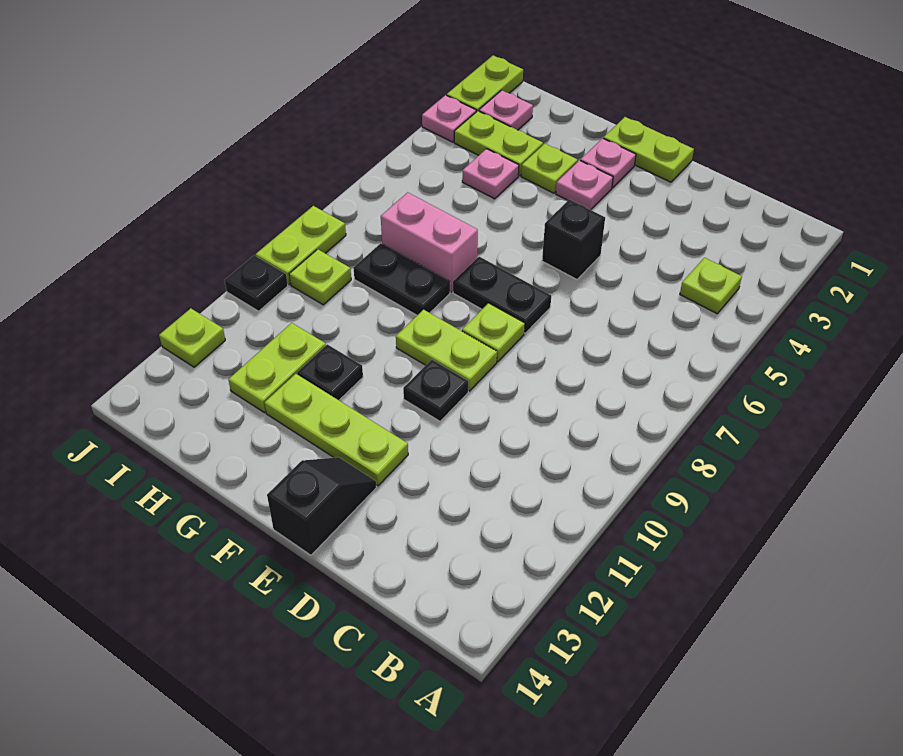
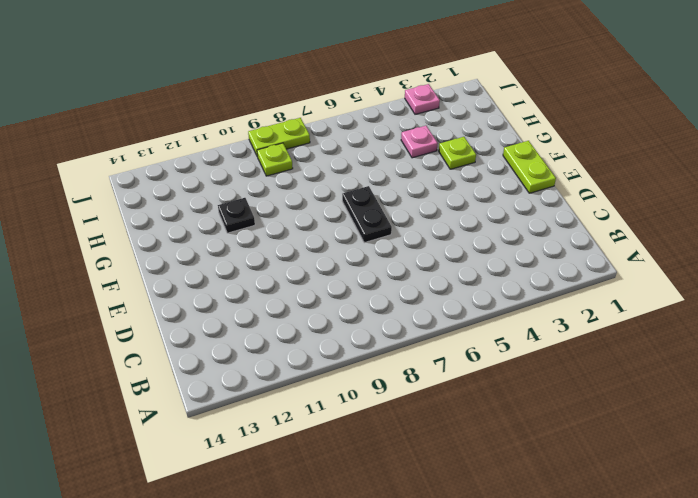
none -> lime 1x1 plate [680,258,742,314]
none -> black 1x1 brick [542,199,605,279]
none -> lime 1x1 plate [462,303,525,362]

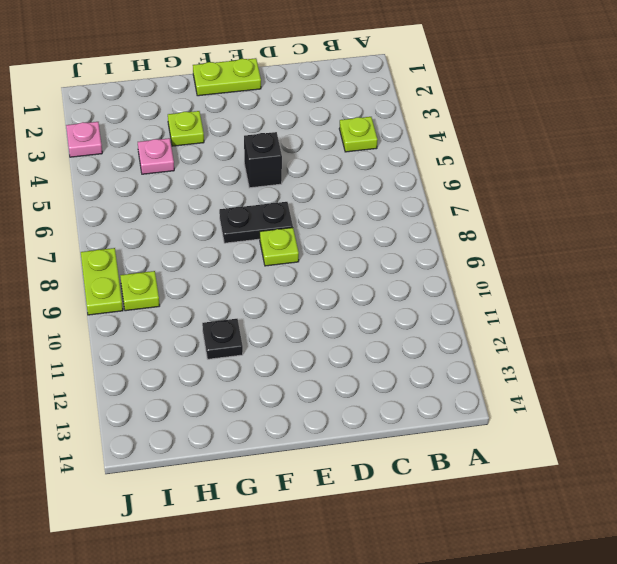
none -> lime 1x2 plate [396,310,497,391]
none -> black 1x1 plate [403,360,468,421]
none -> lime 1x3 plate [265,374,408,486]

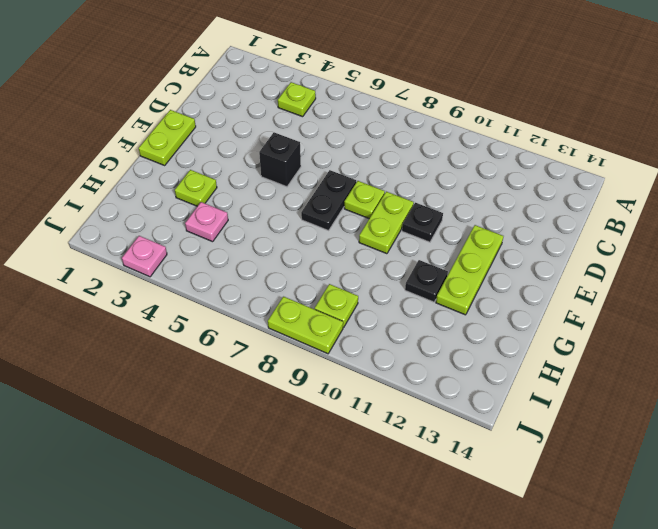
none -> black 1x2 slope [267,457,377,555]
none -> pink 1x1 plate [580,138,636,188]
none -> pink 1x1 plate [556,161,613,210]

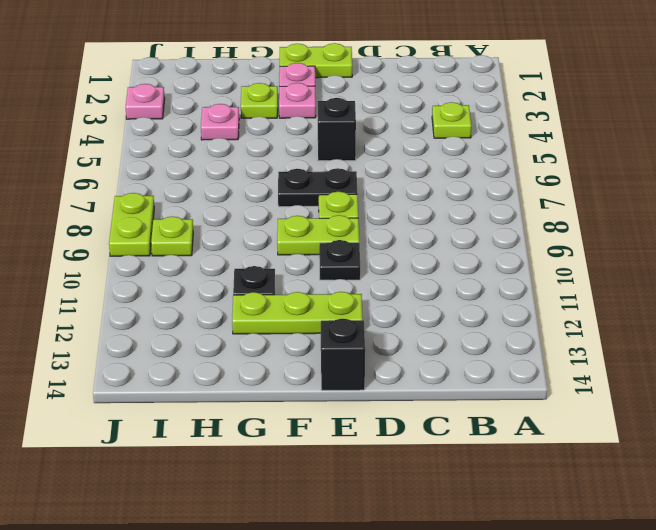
none -> pink 1x2 brick [381,192,478,292]
none -> black 1x2 plate [354,243,450,315]
none -> lime 1x2 plate [454,111,543,176]

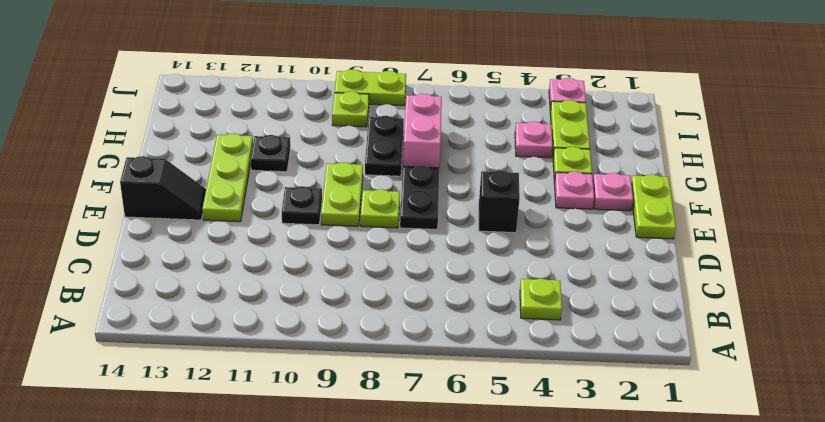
none -> lime 1x2 plate [228,323,326,413]
none -> pink 1x1 plate [479,90,533,130]
none -> lime 1x2 plate [447,55,523,112]

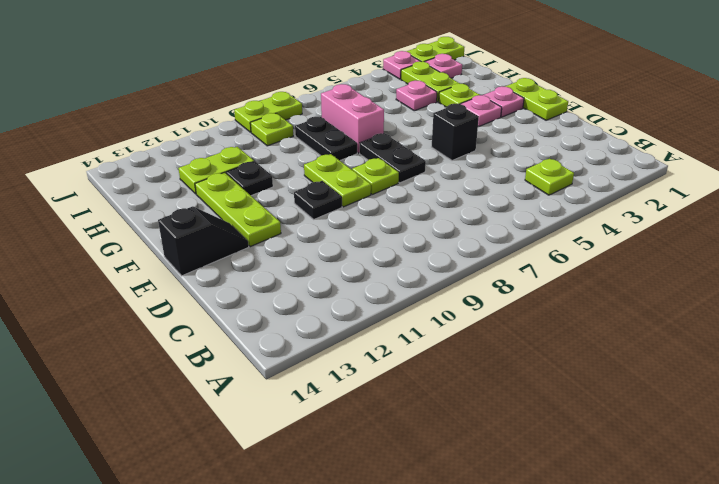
none -> black 1x1 plate [225,255,288,311]
none -> lime 1x1 plate [159,308,225,367]

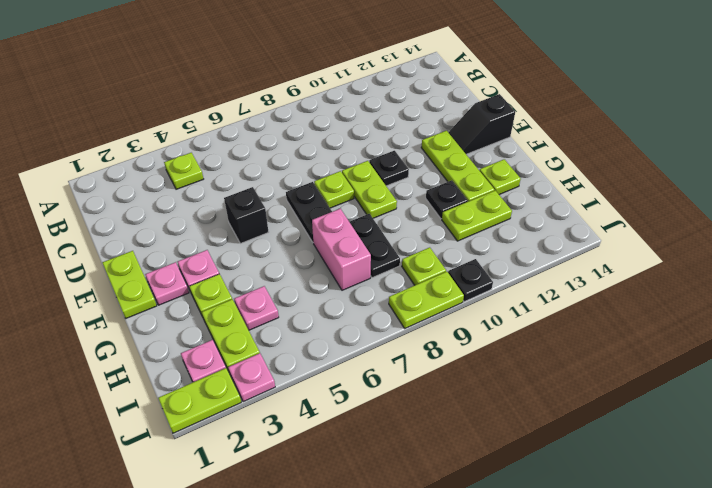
lime 1x1 plate [479,159,521,195] -> lime 1x1 plate moved to [159,308,225,367]

